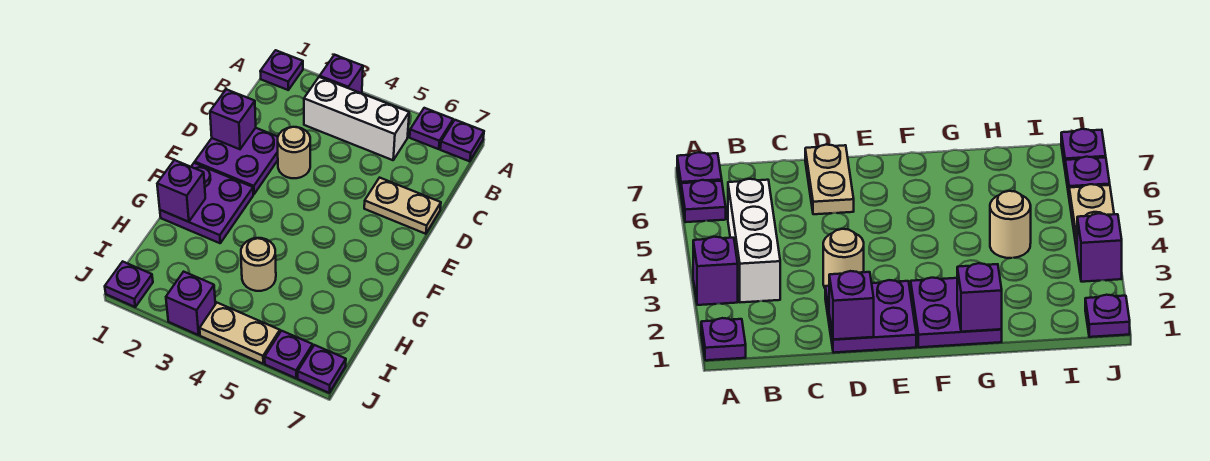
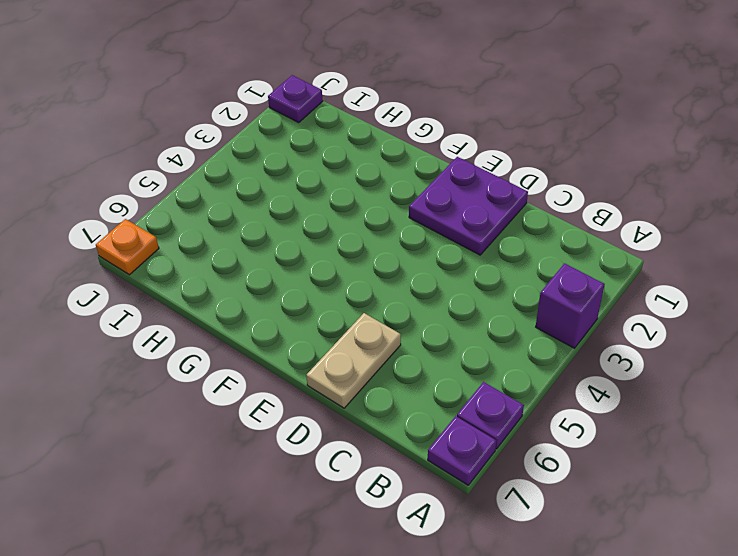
orange 1x1 plate [96,219,159,275] -> purple 1x1 plate [298,345,346,393]
none -> purple 1x1 plate [260,50,303,90]
none -> white 1x3 brick [304,77,409,160]
none -> tan 1x1 round brick [278,127,310,178]

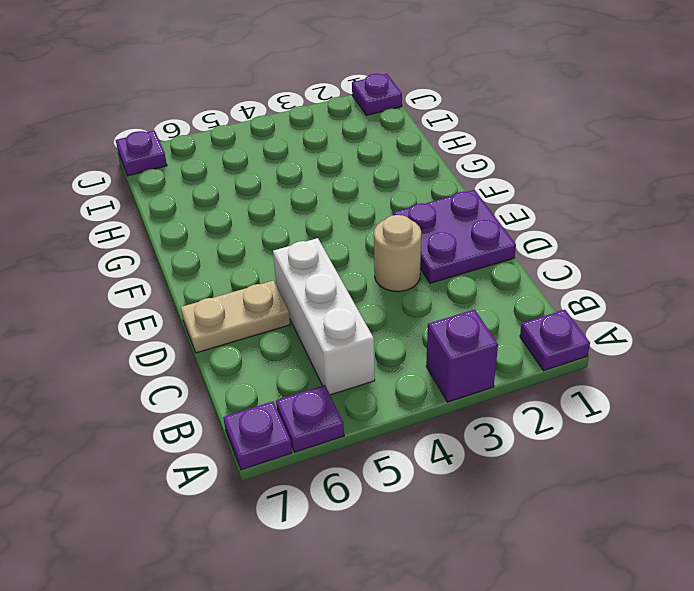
white 1x3 brick [273,238,375,395] -> white 1x3 brick turned to [304,77,409,160]
none -> purple 2x2 plate [160,163,253,243]
none -> tan 1x1 round brick [241,238,276,291]
none -> purple 1x1 brick [166,272,215,335]

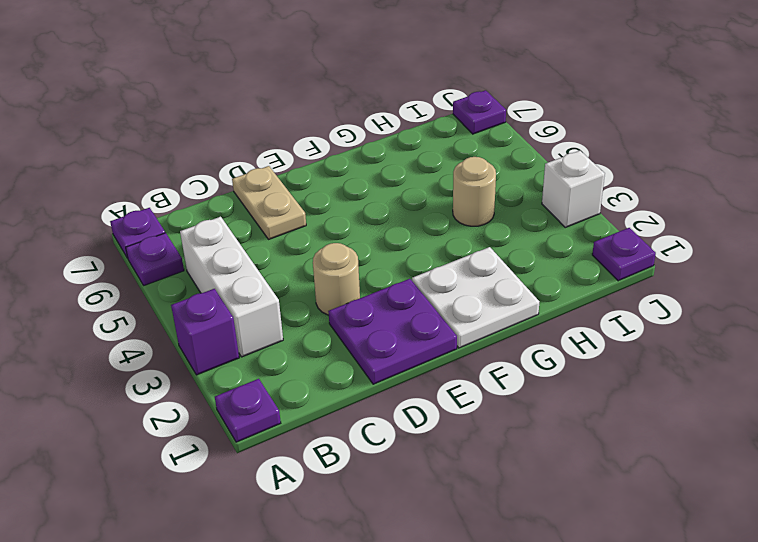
white 2x2 plate [412,247,539,348] -> purple 2x2 plate [160,163,253,243]
white 1x1 brick [542,151,605,227] -> purple 1x1 brick [166,272,215,335]
none -> tan 1x2 plate [200,303,280,364]
none -> purple 1x1 plate [265,331,313,378]
none -> purple 1x1 brick [210,89,256,149]

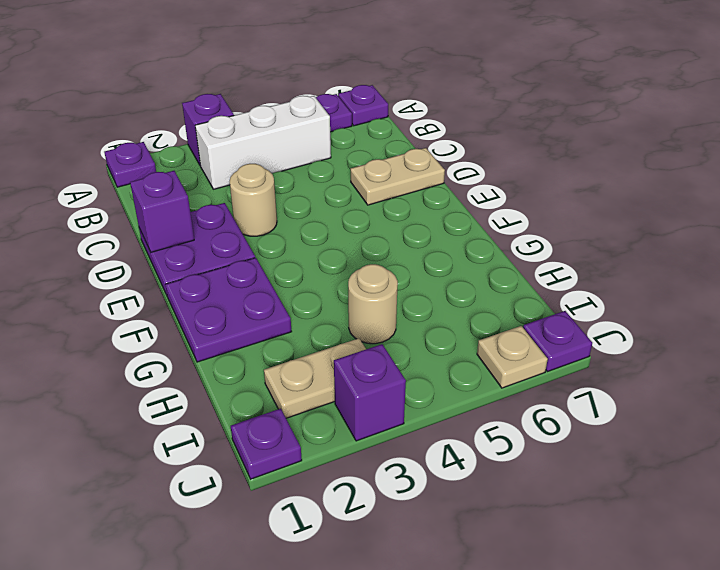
tan 1x2 plate [264,338,366,418] -> tan 1x2 plate moved to [200,303,280,364]
tan 1x1 plate [477,326,548,388] -> purple 1x1 plate [265,331,313,378]
none -> purple 1x1 brick [157,160,205,222]

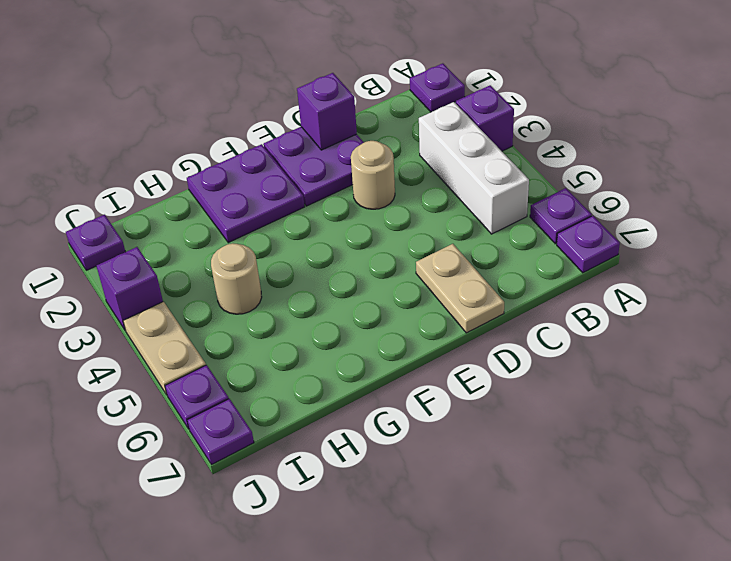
none -> purple 1x1 brick [157,160,205,222]

